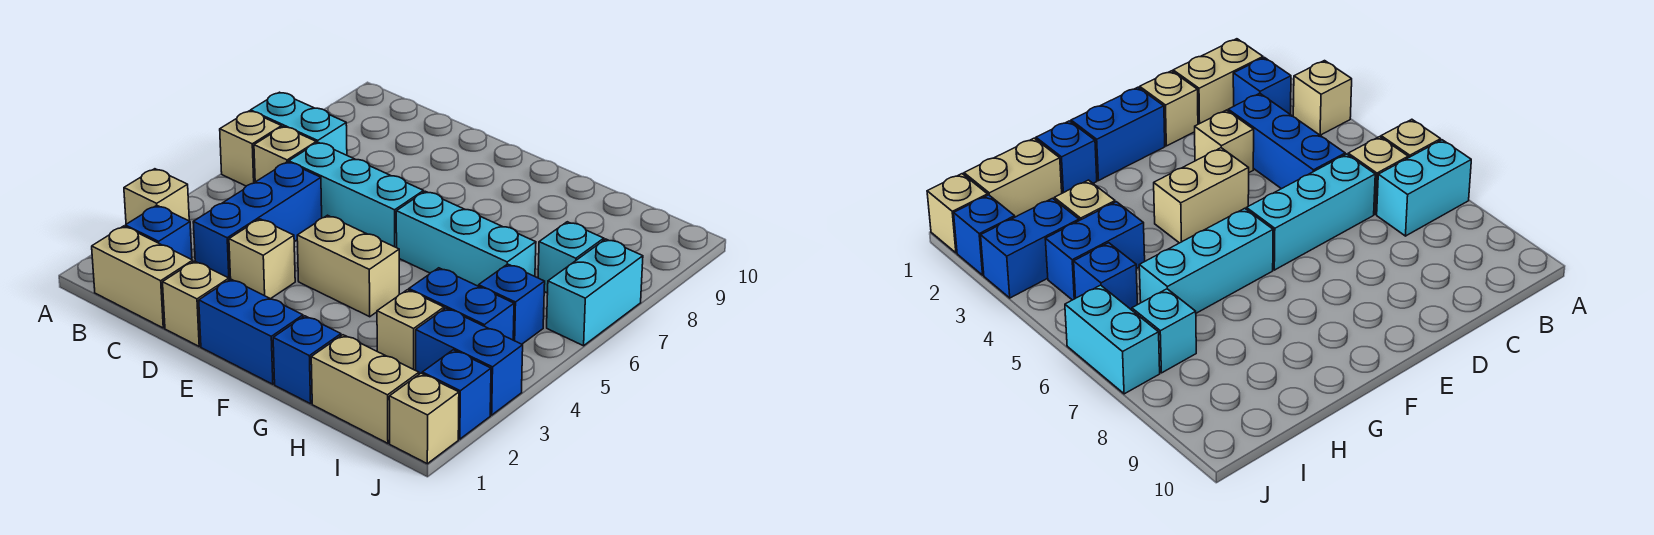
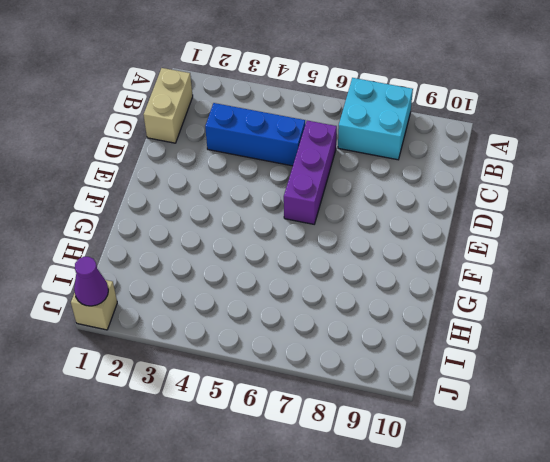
cyan 2x2 brick [338,78,413,160] -> cyan 1x2 brick [251,92,347,155]
purple 1x3 brick [284,121,337,224] -> cyan 1x3 brick [289,143,424,248]
purple 1x1 cone [74,257,108,306] -> none
none -> tan 1x1 brick [124,169,189,224]
none -> tan 1x1 brick [220,111,282,186]
none -> blue 1x1 brick [125,206,192,260]

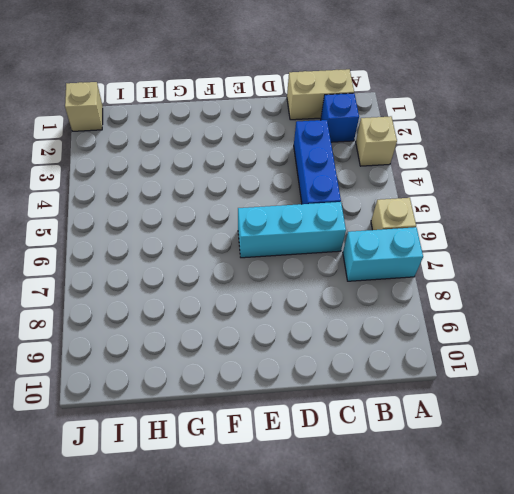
none -> tan 1x1 brick [254,127,316,182]
none -> tan 1x1 brick [163,261,229,346]
none -> tan 1x1 brick [229,219,295,299]

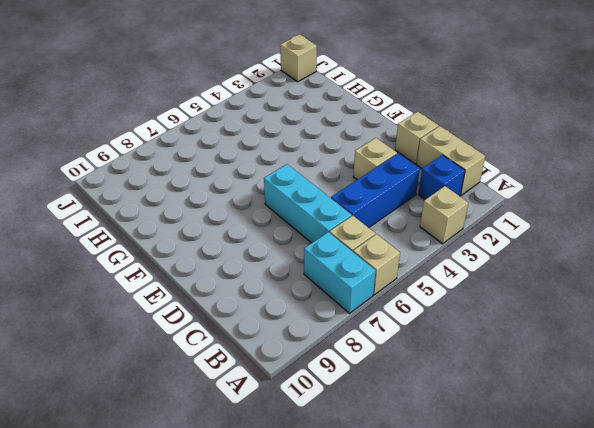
none -> blue 1x2 brick [199,279,303,384]
none -> tan 1x2 brick [297,215,399,317]
none -> cyan 1x3 brick [396,191,536,286]

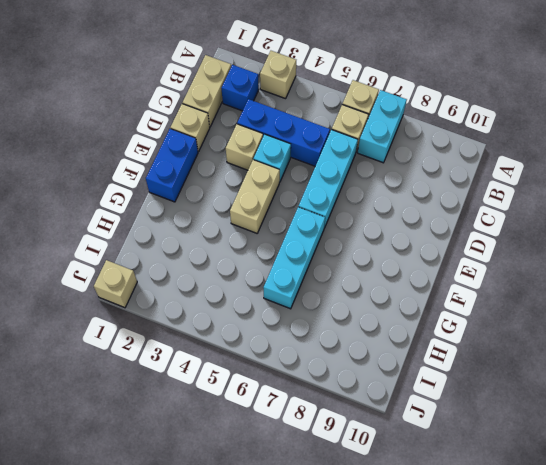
cyan 1x1 brick [254,134,291,182] -> cyan 1x1 brick moved to [538,222,604,293]
none -> blue 1x1 brick [273,316,341,404]
none -> tan 1x2 brick [311,335,419,443]
none -> tan 1x1 brick [377,290,444,370]

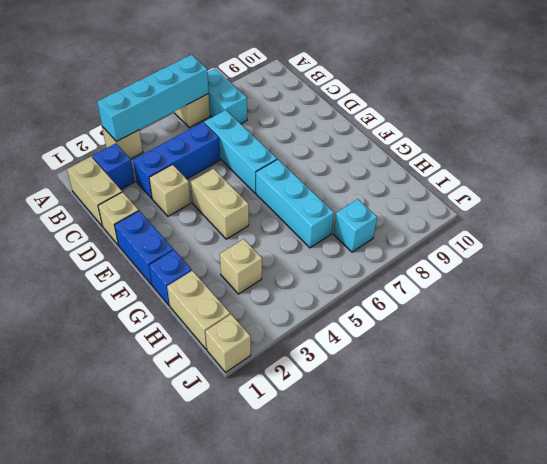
cyan 1x4 brick [97,55,209,142] -> none
none -> tan 1x1 brick [254,127,316,182]
none -> blue 1x2 brick [409,268,514,340]
none -> blue 1x2 brick [416,308,523,415]

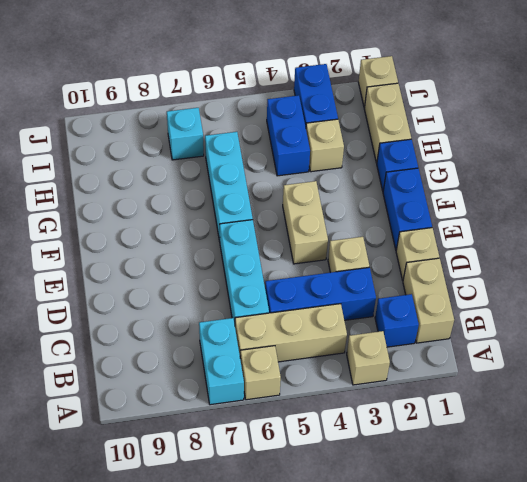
tan 1x3 brick [235,304,347,362] -> tan 1x1 brick [254,127,316,182]
none -> blue 1x1 brick [479,264,545,344]
none -> blue 1x1 brick [422,350,491,439]
none -> cyan 1x2 brick [547,239,643,346]

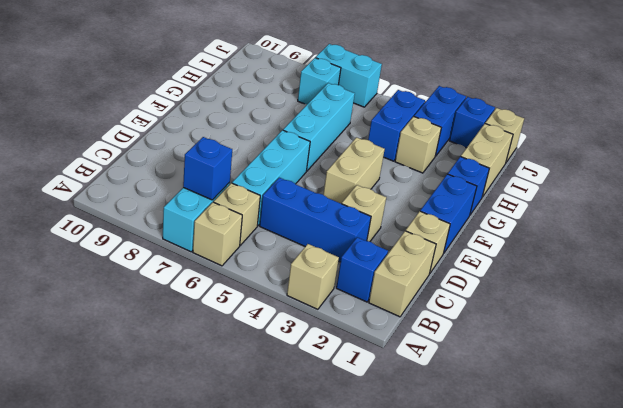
blue 1x1 brick [183,137,232,200] -> blue 1x1 brick moved to [479,264,545,344]

